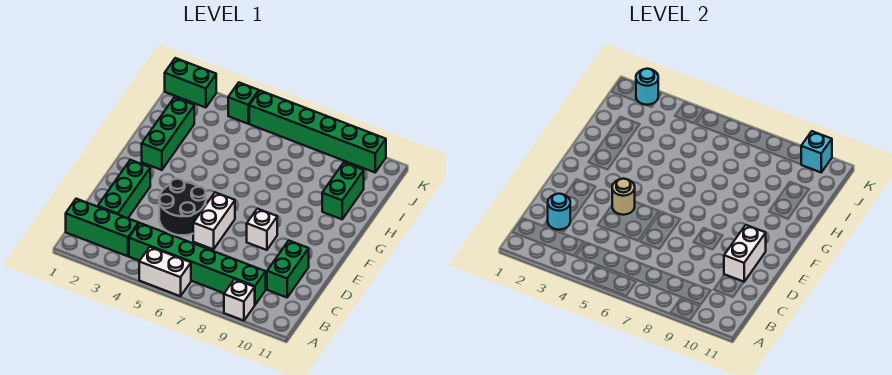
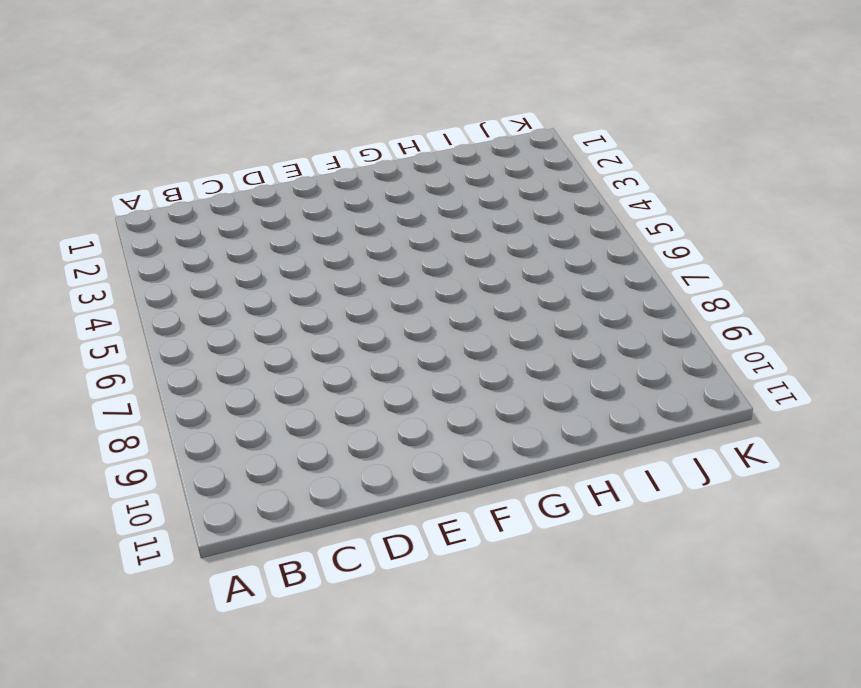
none -> white 1x2 brick [139,247,191,296]
none -> white 1x1 brick [224,279,255,321]
none -> green 1x3 brick [66,199,139,256]

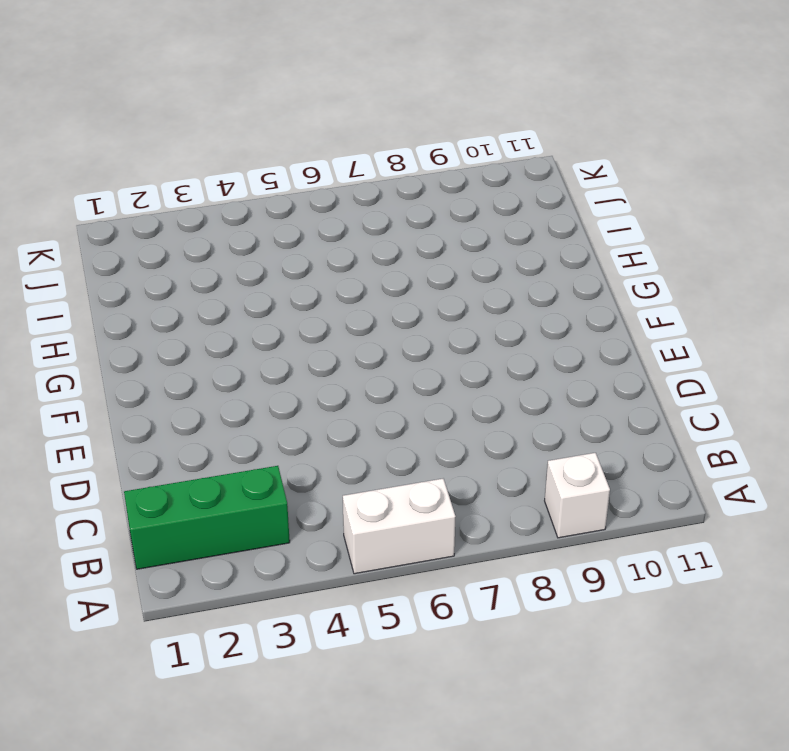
none -> green 1x6 brick [129,223,266,305]
none -> green 1x3 brick [98,160,150,218]
none -> green 1x2 brick [267,240,309,297]

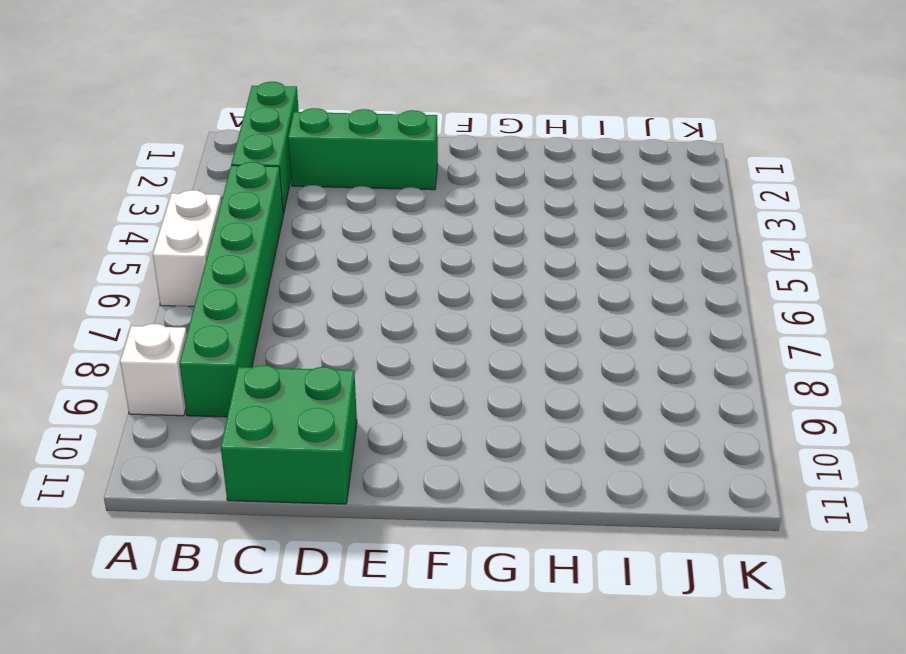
green 2x2 brick [221,365,357,504] -> green 1x2 brick [267,240,309,297]
none -> black 2x2 round brick [159,179,206,235]
none -> white 1x2 brick [193,192,235,249]
none -> white 1x1 brick [247,209,277,250]

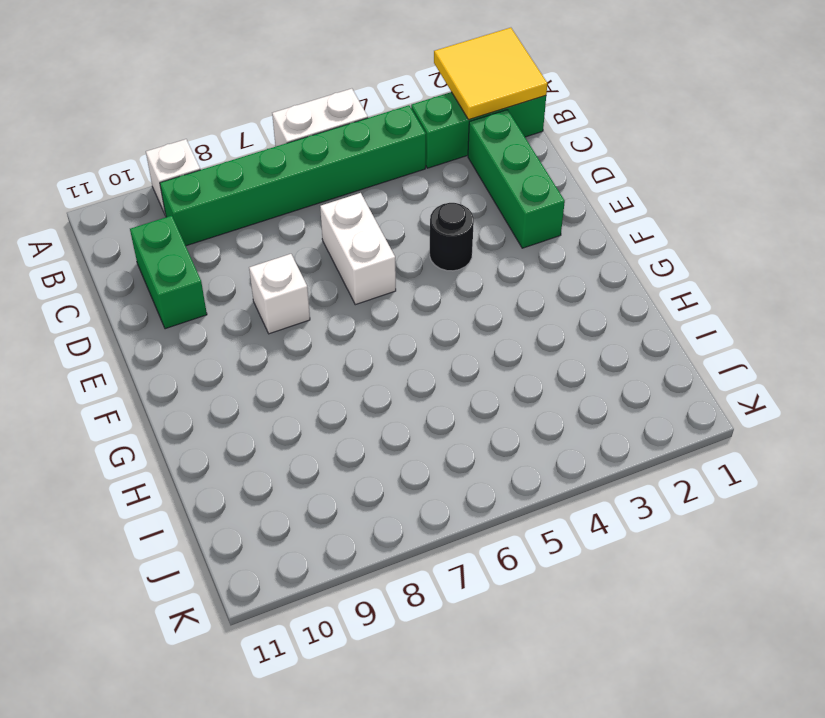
yellow 2x2 tile [434,28,547,120] -> none
black 1x1 round brick [429,203,474,271] -> black 2x2 round brick [159,179,206,235]
none -> green 1x3 brick [142,97,194,170]
none -> green 1x2 brick [322,162,364,219]
none -> green 1x2 brick [165,58,216,108]

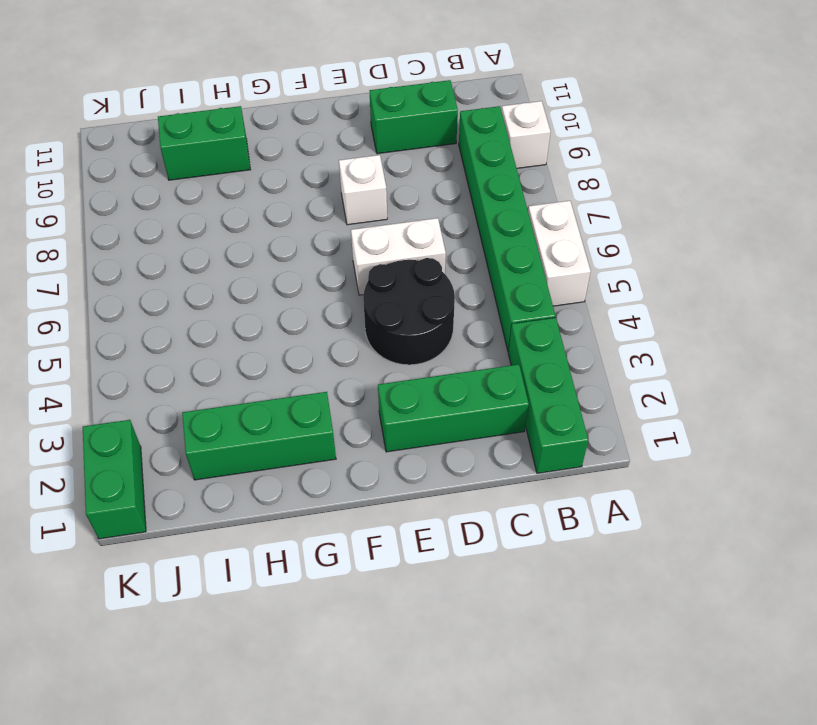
none -> green 1x1 brick [228,83,259,124]
none -> green 1x6 brick [249,91,386,172]
none -> cyan 1x1 round brick [548,194,570,230]

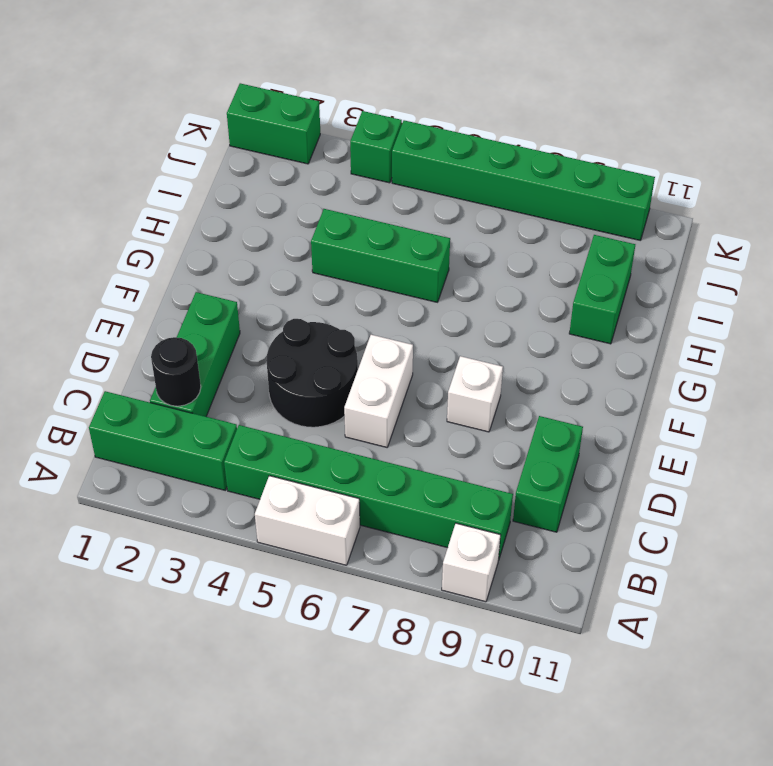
black 1x1 round brick [151,337,201,406] -> cyan 1x1 round brick [548,194,570,230]
green 1x3 brick [311,209,450,302] -> green 1x3 brick turned to [142,97,194,170]
none -> white 1x2 brick [724,225,766,282]
none -> tan 1x1 round brick [612,179,635,215]
none -> cyan 1x1 round brick [636,69,658,105]

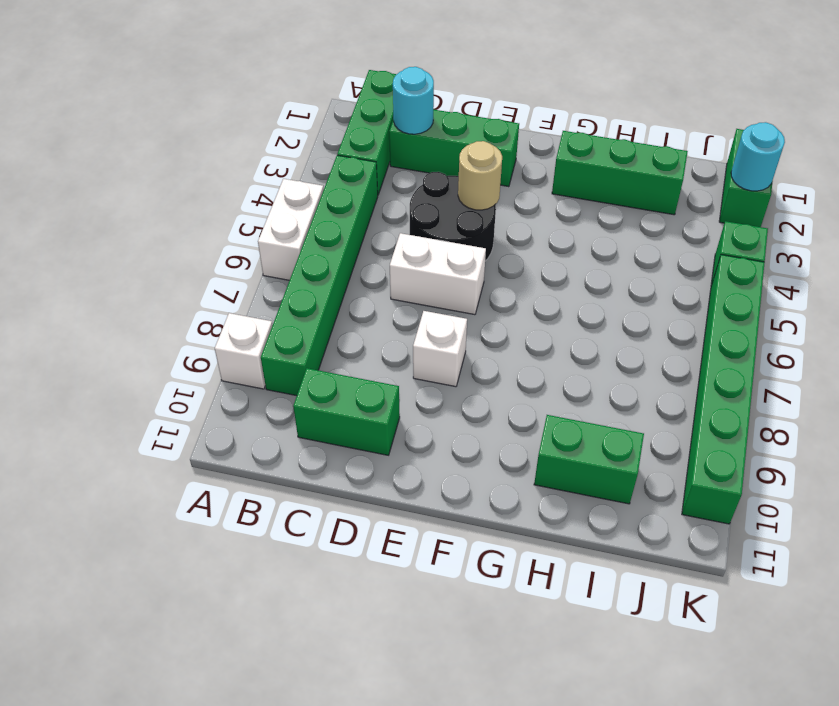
none -> white 1x2 brick [724,225,766,282]
none -> cyan 1x1 brick [801,131,832,172]

